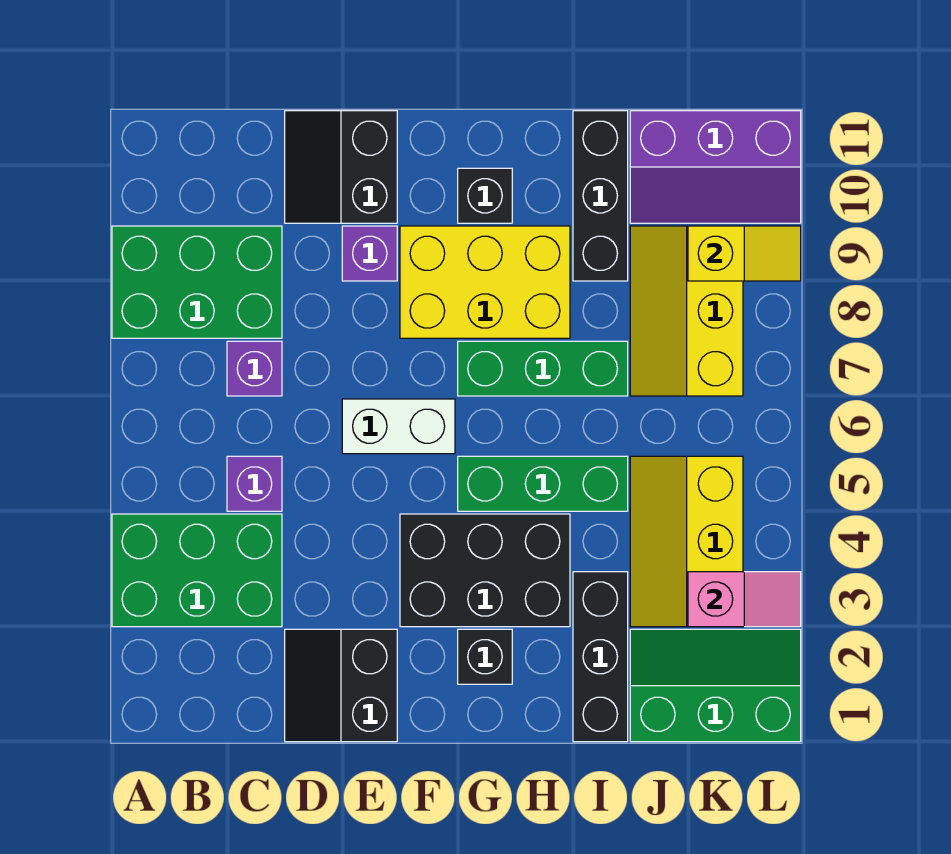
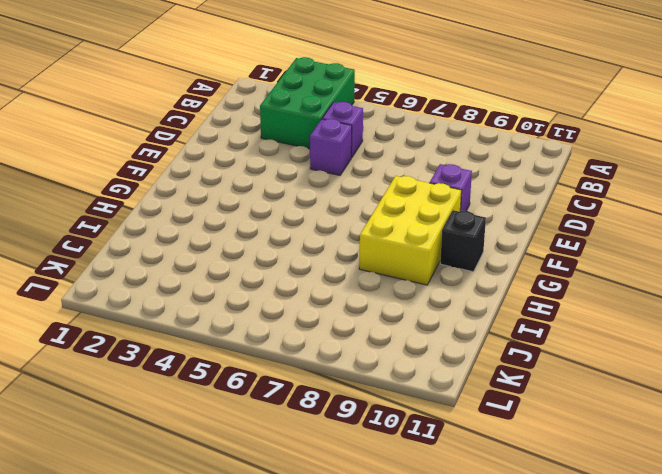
purple 1x1 brick [310,119,352,175] -> purple 1x1 brick moved to [227,341,282,396]
none -> green 2x3 brick [112,226,282,338]
none -> black 2x2 slope [285,629,397,742]
none -> black 2x2 slope [285,111,397,223]

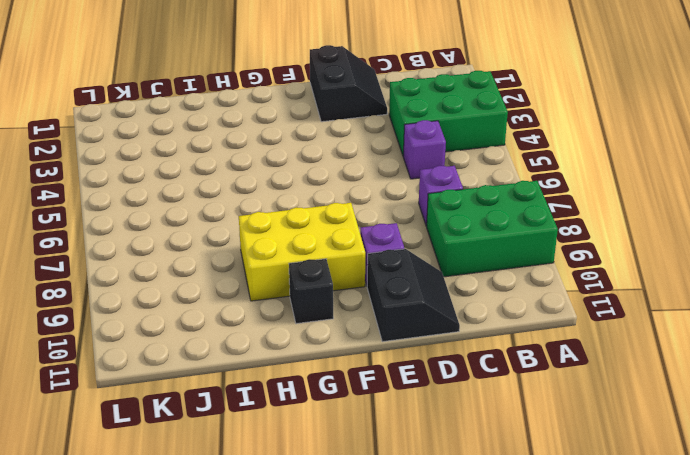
none -> white 1x2 brick [342,399,455,454]
none -> black 2x3 brick [400,514,570,627]
none -> black 1x1 brick [458,629,512,684]

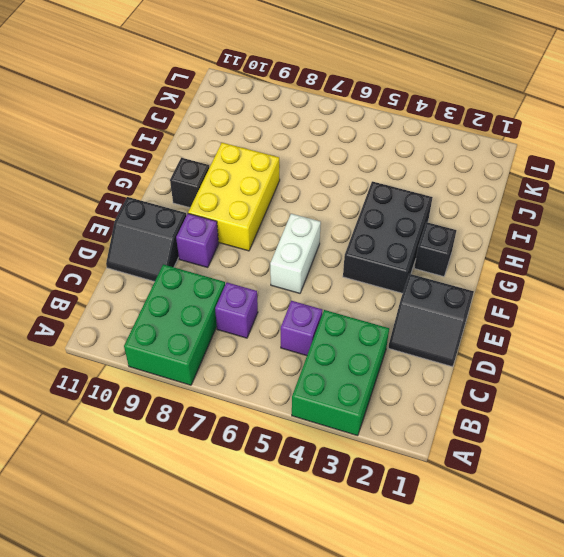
none -> green 1x3 brick [458,456,628,511]
none -> green 1x3 brick [458,341,628,396]
none -> black 1x3 brick [573,572,628,742]

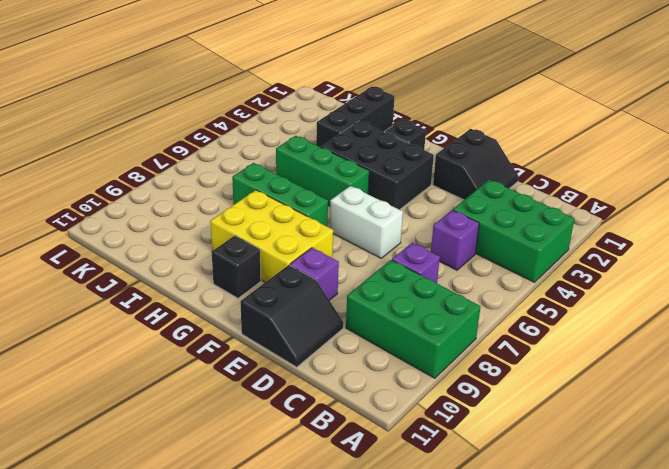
none -> black 1x3 brick [573,111,628,281]
none -> green 2x3 slope [630,629,801,742]
none -> yellow 2x3 slope [630,456,743,627]

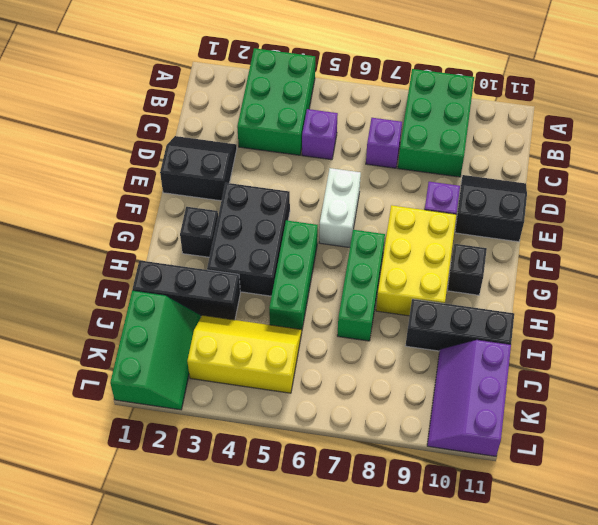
none -> yellow 2x3 slope [630,226,743,396]
none -> pink 1x2 slope [688,572,801,627]
none -> yellow 1x2 slope [688,226,801,281]

